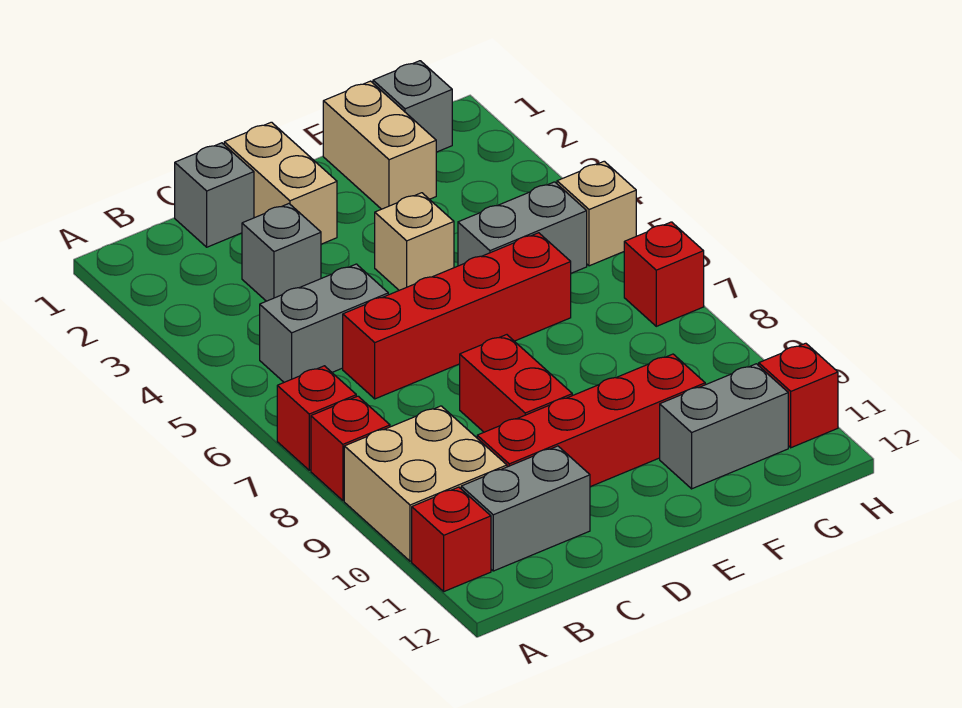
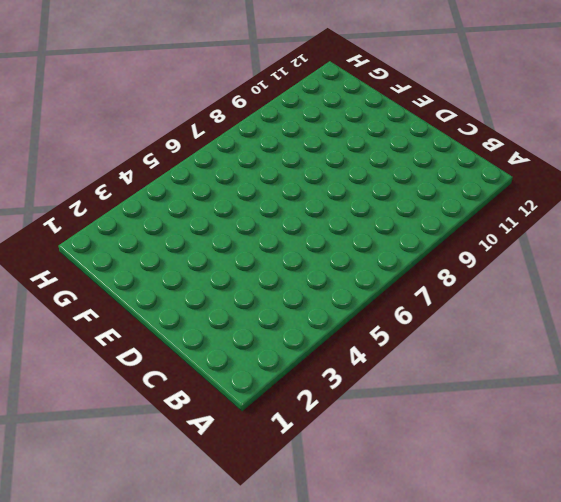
none -> red 1x1 brick [277,366,356,470]
none -> red 1x1 brick [311,396,390,501]
none -> tan 2x2 brick [344,406,507,561]

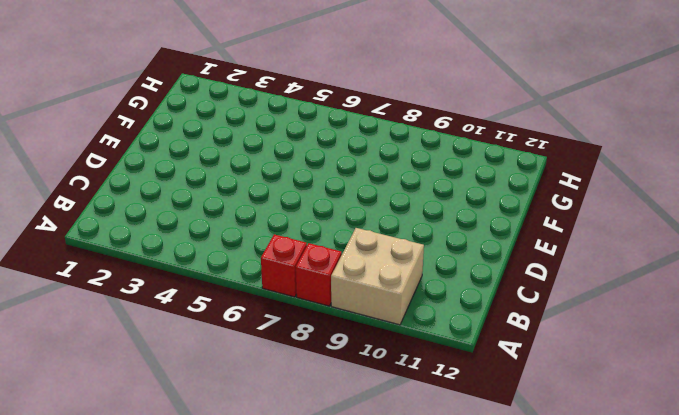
none -> red 1x1 brick [412,487,491,591]
none -> grey 1x2 brick [260,264,388,382]
none -> grey 1x2 brick [461,446,590,571]

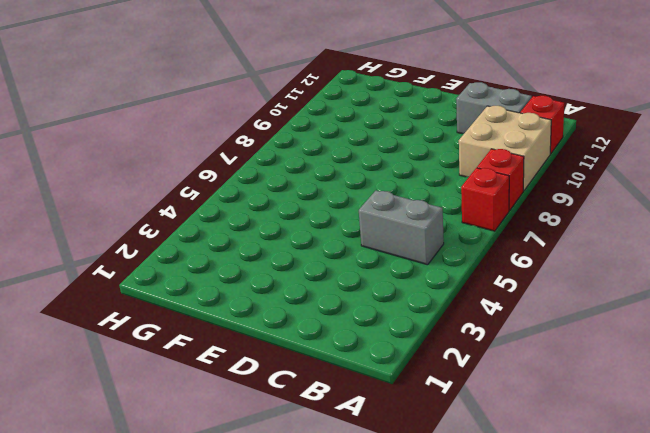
none -> grey 1x1 brick [175,143,254,247]
none -> grey 1x1 brick [242,204,321,301]
none -> red 1x4 brick [343,233,571,399]

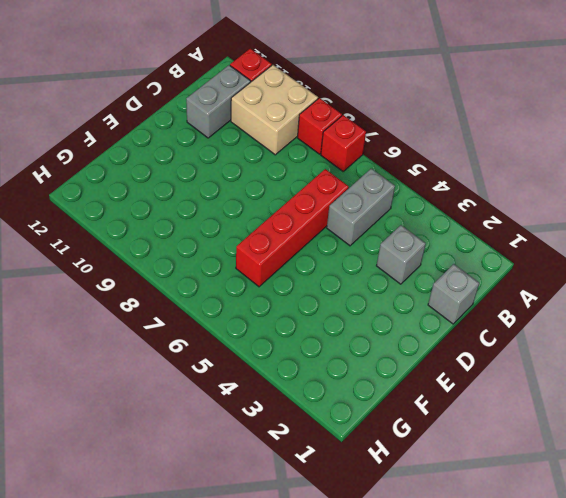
none -> red 1x4 brick [477,354,705,487]
none -> tan 1x2 brick [224,122,337,244]
none -> red 1x2 brick [460,335,572,432]

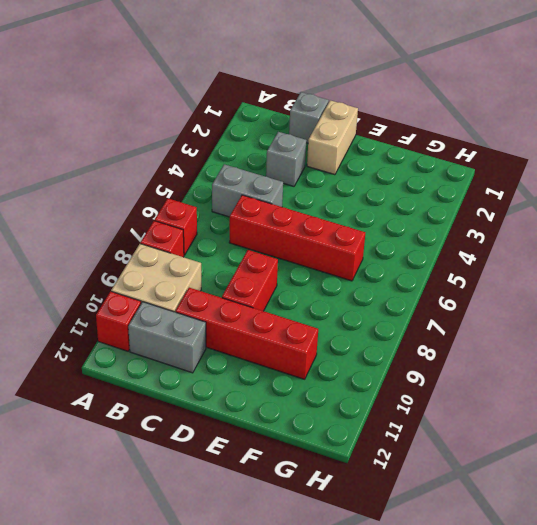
none -> tan 1x1 brick [375,193,454,290]
none -> tan 1x2 brick [323,81,436,209]
none -> grey 1x2 brick [458,182,587,273]

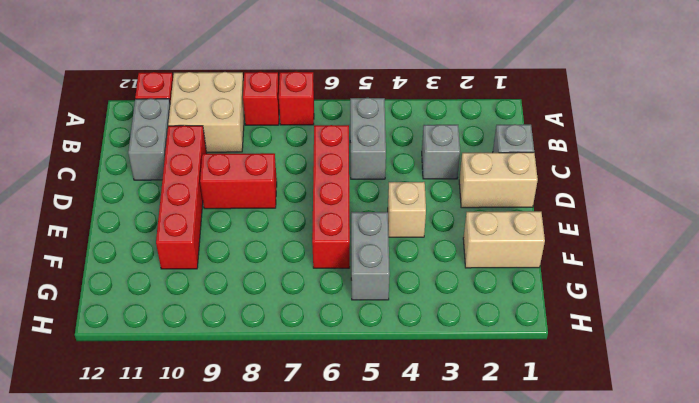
none -> grey 1x2 brick [660,364,788,489]
none -> grey 1x1 brick [373,61,452,152]
none -> tan 1x1 brick [557,161,636,266]

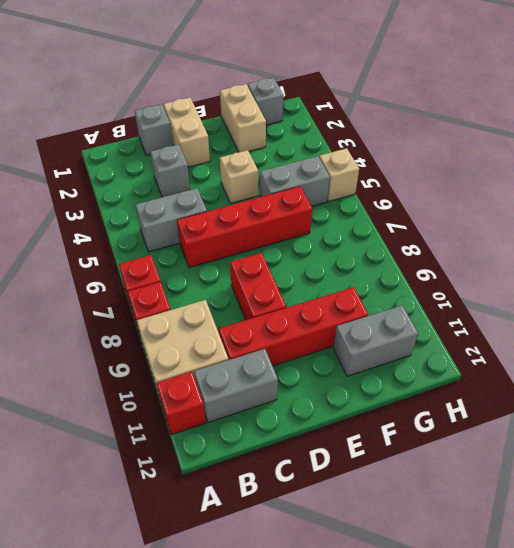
none -> red 1x1 brick [624,222,704,326]
none -> red 1x1 brick [759,343,838,448]

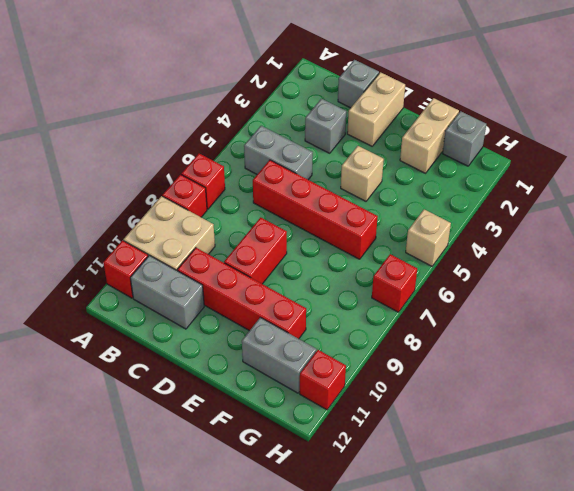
none -> grey 1x2 brick [458,182,587,273]

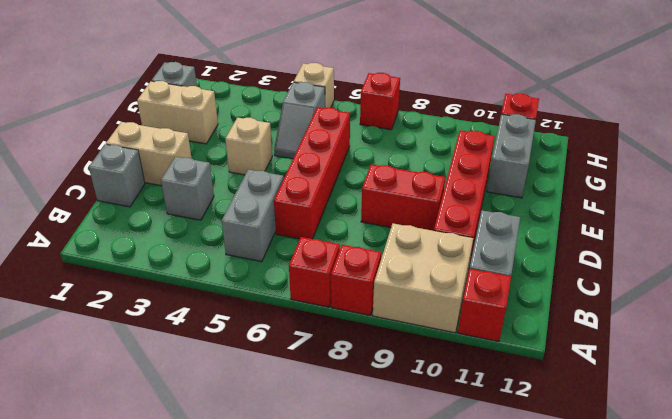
grey 1x2 slope [274,82,325,159] -> grey 1x2 brick [458,182,587,273]

